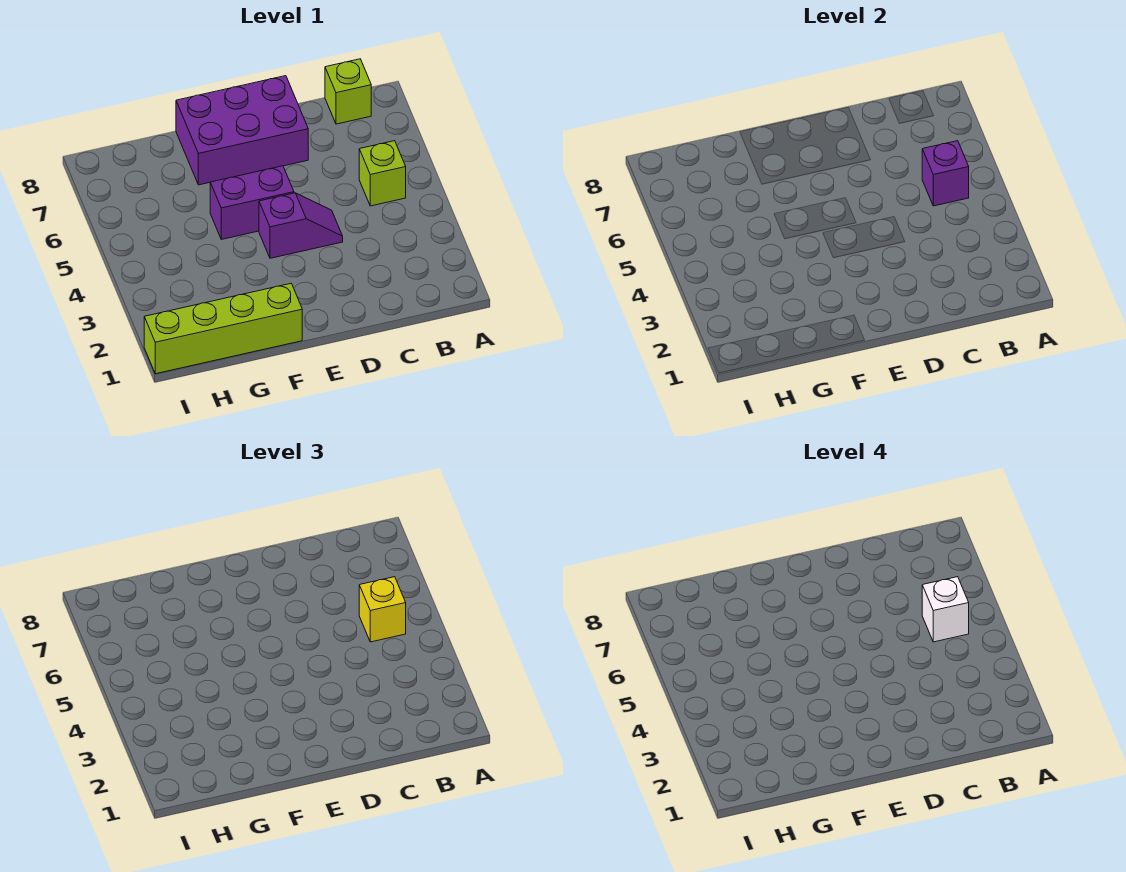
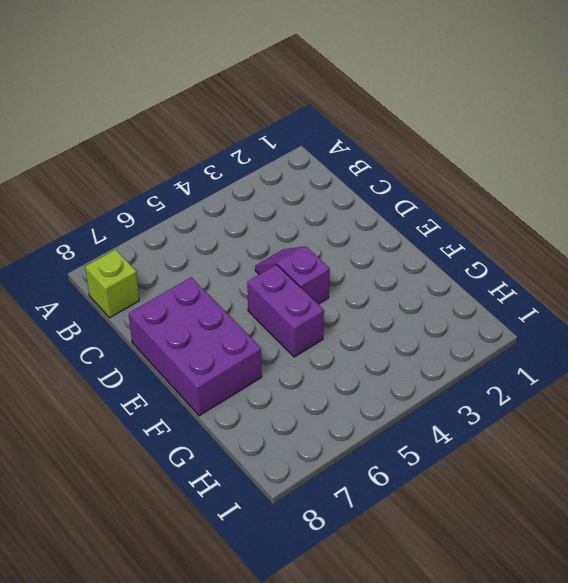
none -> lime 1x1 brick [359,141,406,206]
none -> lime 1x4 brick [144,284,302,374]

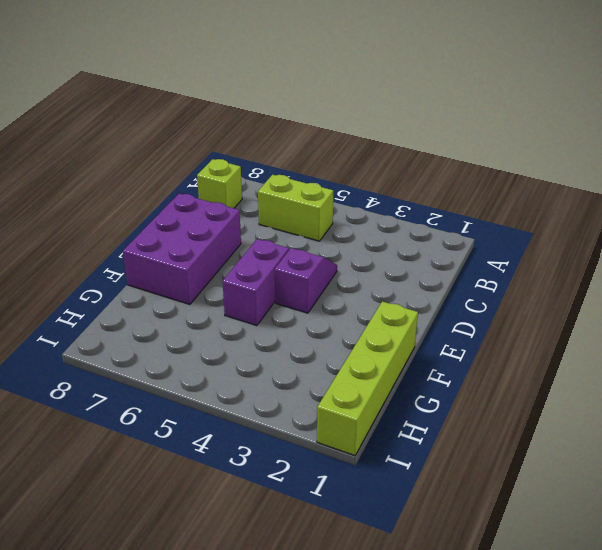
lime 1x2 brick [258,175,333,241] -> lime 1x1 brick [359,141,406,206]
none -> purple 1x1 brick [922,141,969,206]
none -> yellow 1x1 brick [359,577,406,642]

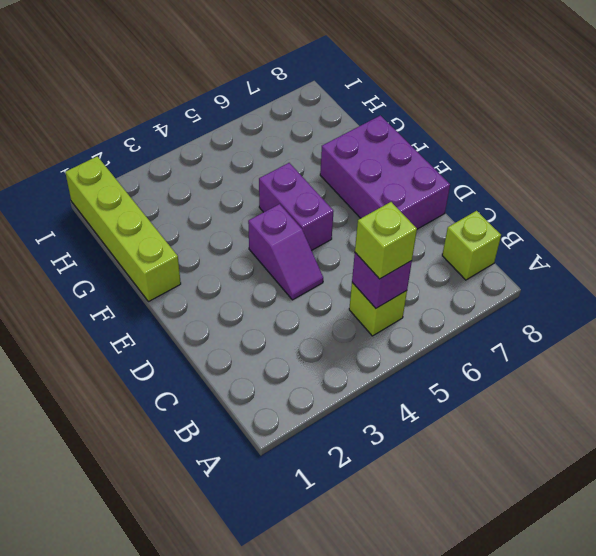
lime 1x1 brick [355,202,417,279] -> yellow 1x1 brick [359,577,406,642]
none -> white 1x1 brick [922,577,969,642]

